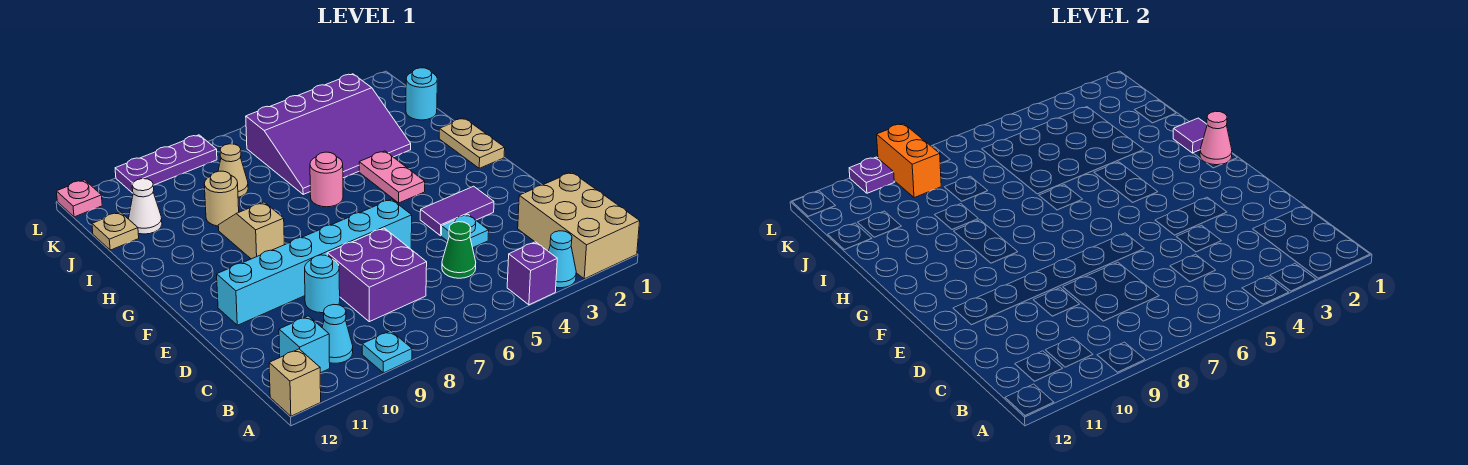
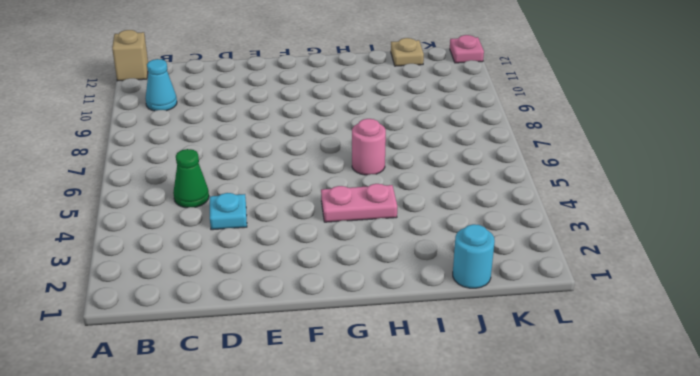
none -> tan 2x3 brick [518,172,640,279]
none -> cyan 1x1 cone [548,231,576,288]
none -> purple 1x1 brick [507,242,557,305]

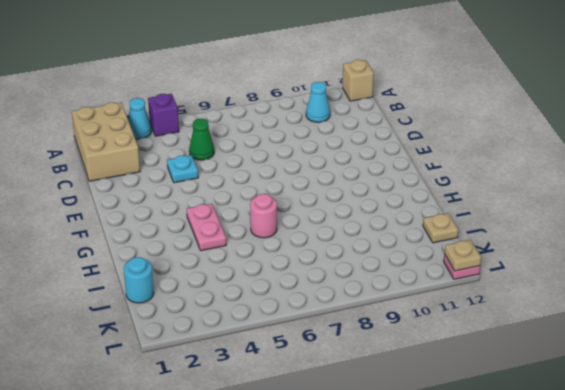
tan 1x1 plate [445,240,481,271] -> none
none -> cyan 1x1 plate [362,331,412,373]
none -> cyan 1x1 brick [279,316,330,373]
none -> purple 2x2 brick [327,228,427,322]

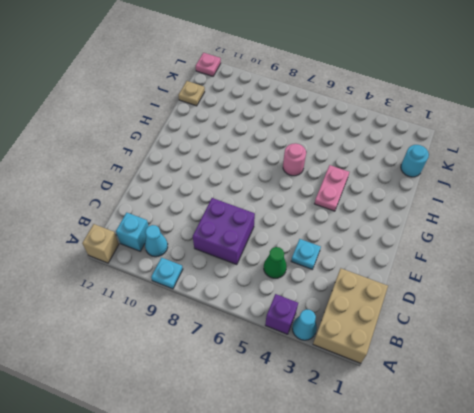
none -> cyan 1x1 round brick [305,255,340,313]
none -> purple 1x2 tile [420,186,494,236]
none -> cyan 1x6 brick [217,199,412,325]

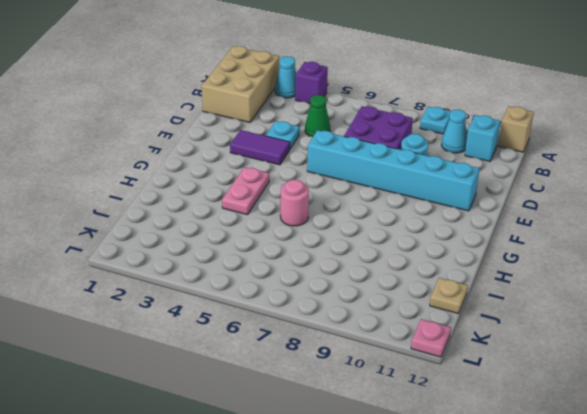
none -> tan 1x2 plate [439,118,505,168]
none -> tan 1x2 slope [218,202,284,259]
none -> purple 3x4 slope [246,74,411,194]

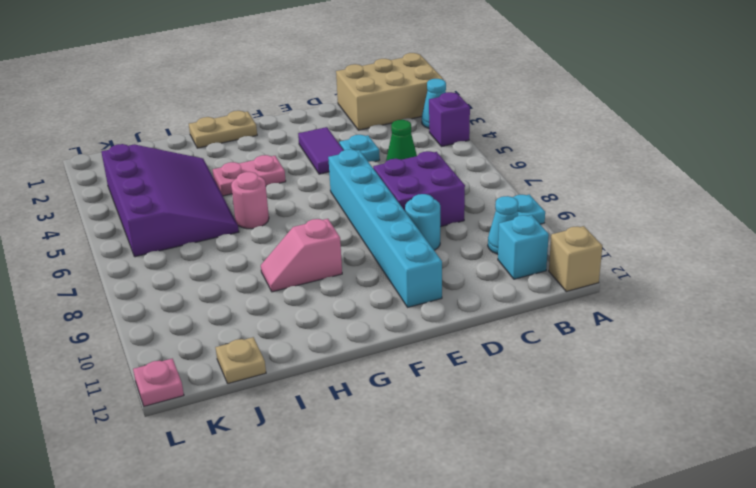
pink 1x2 slope [261,219,342,292] -> tan 1x2 slope [218,202,284,259]
none -> tan 1x1 round brick [204,171,239,226]
none -> cyan 1x1 round brick [406,68,437,120]
none -> tan 1x1 cone [218,144,248,197]

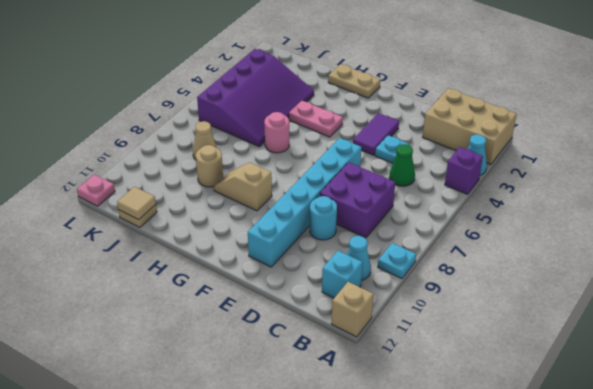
tan 1x1 tile [117,187,156,220] -> none
none -> cyan 1x1 round brick [406,68,437,120]
none -> white 1x1 cone [129,179,162,234]
none -> purple 1x3 plate [115,135,217,193]

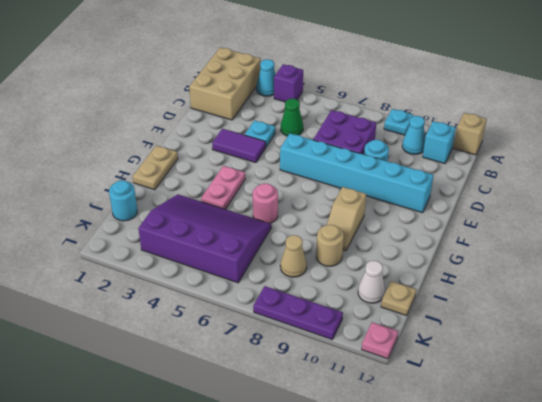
none -> pink 1x1 cone [1200,111,1232,165]
none -> purple 1x1 tile [1173,118,1207,153]
none -> orange 1x2 brick [876,124,941,198]

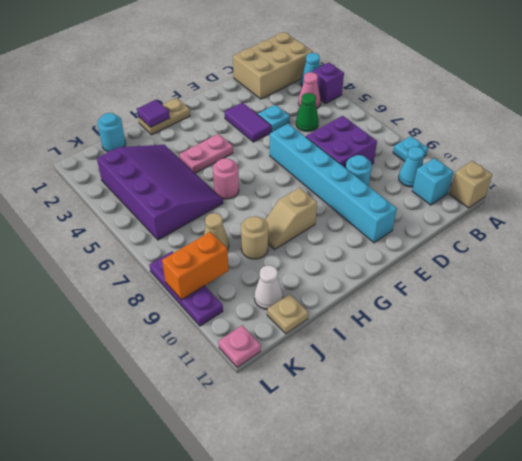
pink 1x1 cone [298,72,321,108] -> pink 1x1 cone moved to [1200,111,1232,165]
none -> purple 1x1 plate [849,157,894,193]

